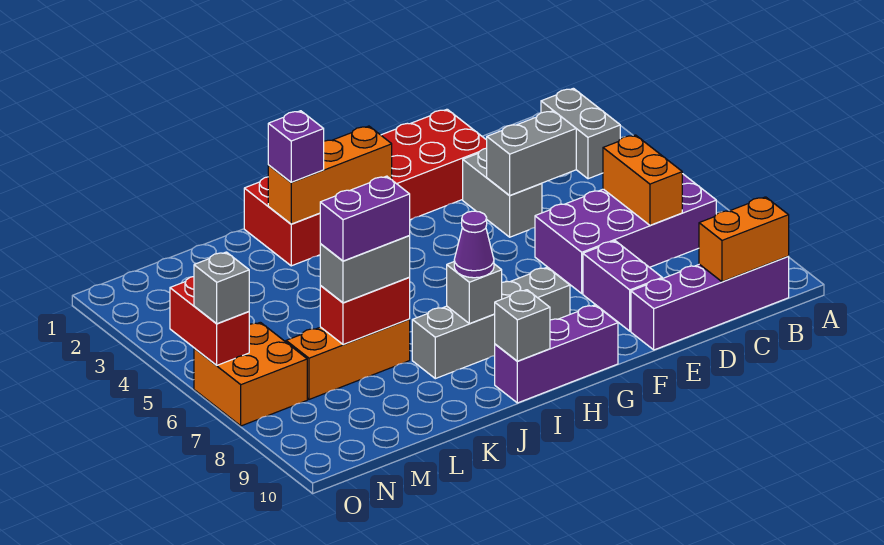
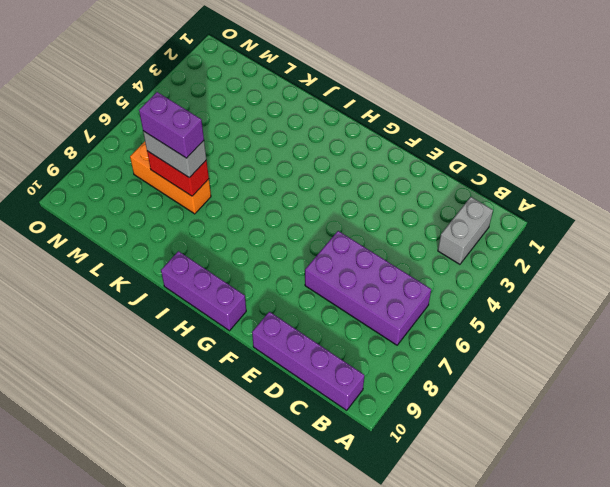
none -> red 2x6 brick [244,109,487,266]
none -> grey 1x2 brick [463,148,542,237]
none -> purple 1x2 brick [583,241,662,331]

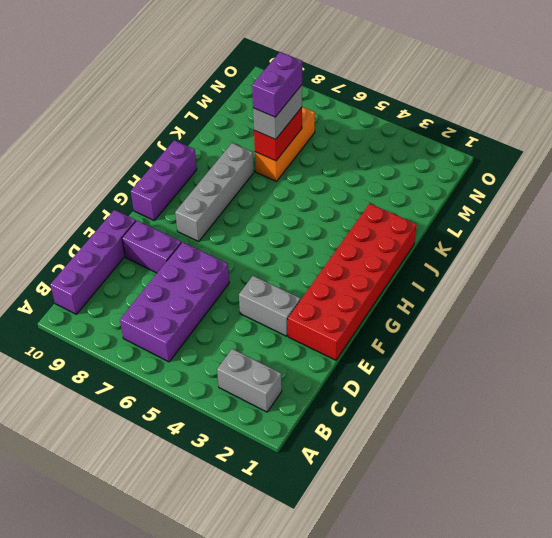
none -> orange 2x2 brick [194,322,307,426]
none -> orange 1x2 brick [699,197,789,282]
none -> orange 1x2 brick [603,135,682,225]

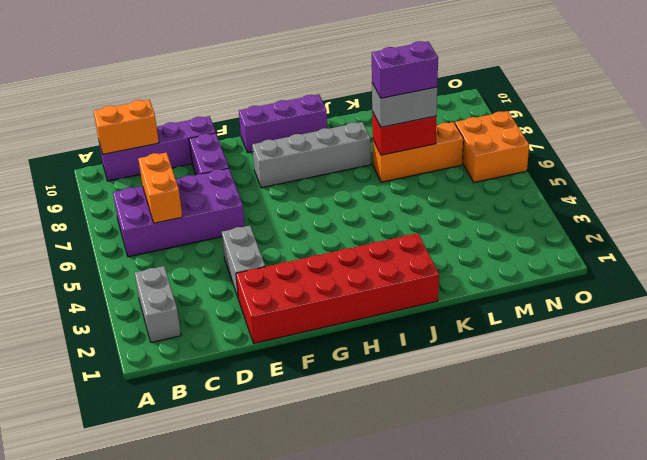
none -> grey 1x2 brick [487,111,576,196]
none -> orange 1x3 brick [268,126,392,224]
none -> grey 1x1 brick [447,262,502,324]

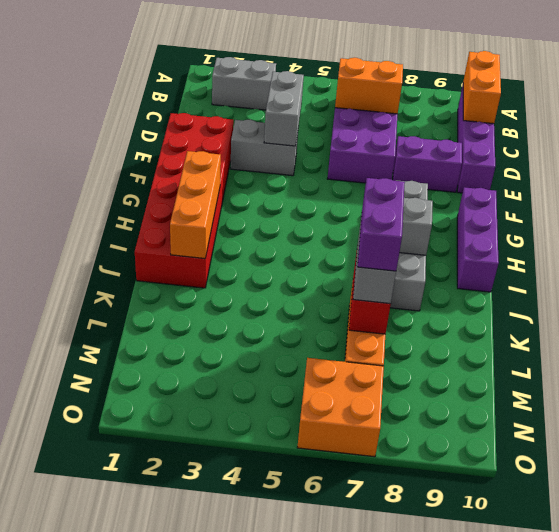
none -> grey 1x1 brick [495,290,550,361]
none -> red 1x2 brick [170,277,249,365]
none -> purple 1x1 cone [454,211,494,278]

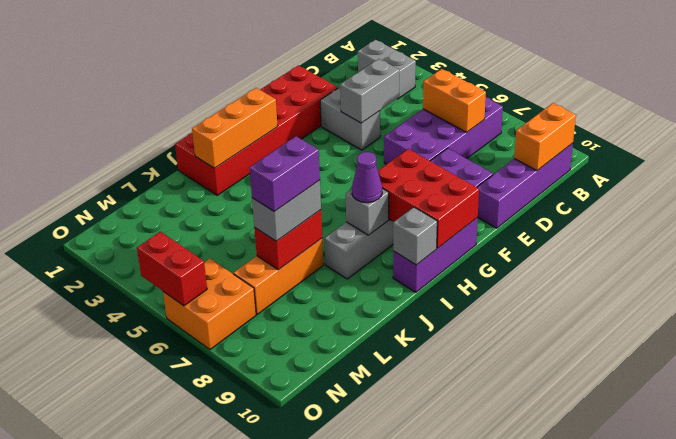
red 2x3 brick [378,149,479,248] -> none
none -> purple 1x1 brick [268,111,324,182]
none -> grey 1x1 brick [194,252,249,324]

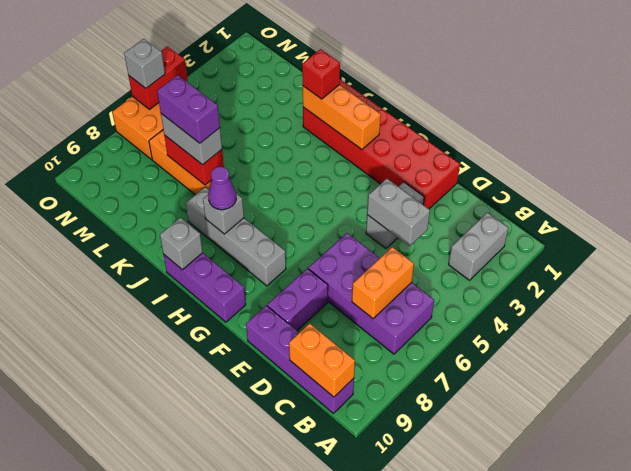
red 1x1 brick [302,49,340,99] -> purple 1x1 brick [268,111,324,182]

